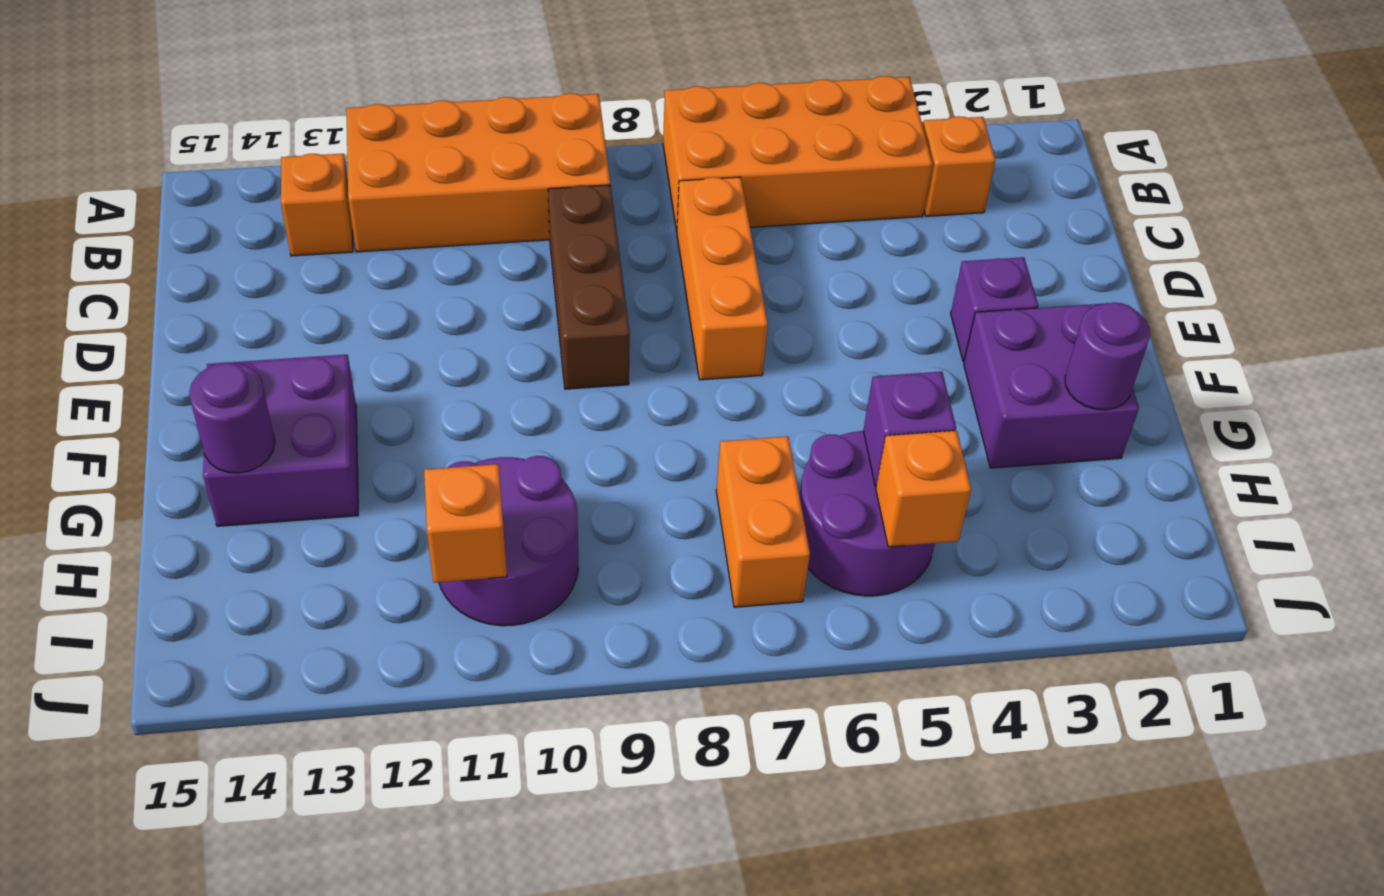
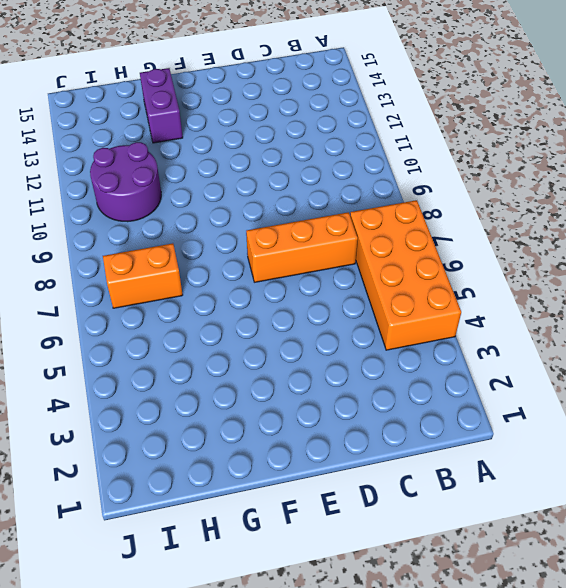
purple 1x2 brick [140,68,183,143] -> purple 2x2 brick [203,355,358,526]
none -> orange 2x4 brick [346,93,610,252]
none -> orange 1x1 brick [923,116,996,216]
none -> orange 1x1 brick [281,154,353,256]

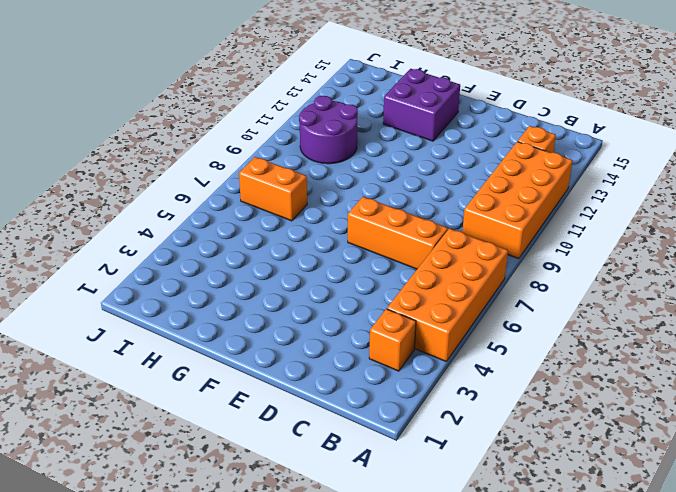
none -> brown 1x3 brick [548,185,630,389]
none -> purple 1x1 brick [951,257,1038,361]
none -> purple 2x2 brick [964,304,1139,468]

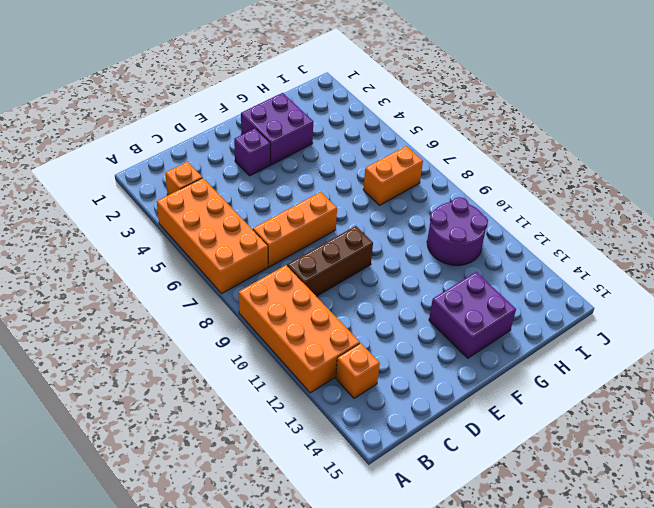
none -> purple 2x2 round brick [800,431,935,596]
none -> purple 1x1 round brick [1065,303,1150,410]
none -> purple 1x1 round brick [189,362,275,473]

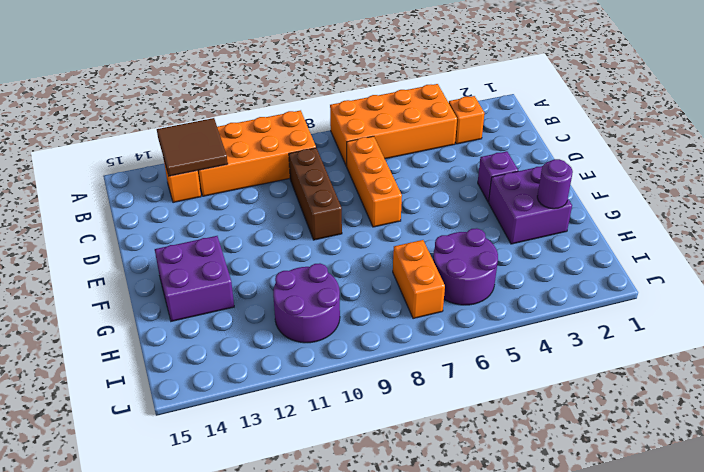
brown 2x2 tile [157,118,228,176] -> none
none -> purple 1x1 round brick [189,362,275,473]
none -> purple 1x1 brick [863,372,956,486]
none -> orange 1x1 brick [876,431,971,547]

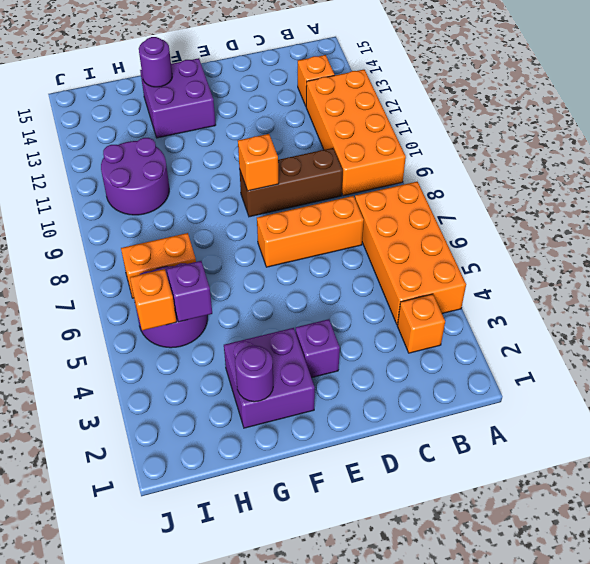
orange 1x1 brick [238,134,279,191] -> orange 1x1 brick moved to [424,464,507,583]

